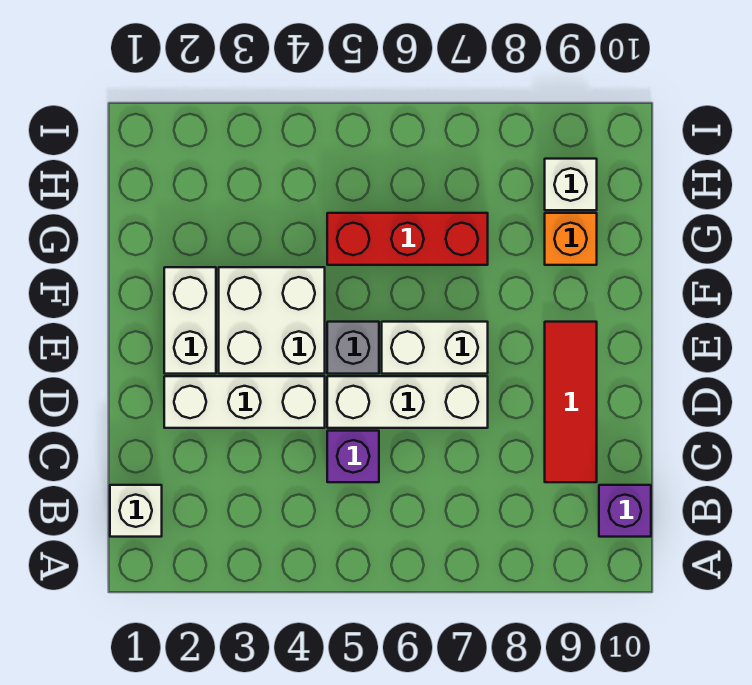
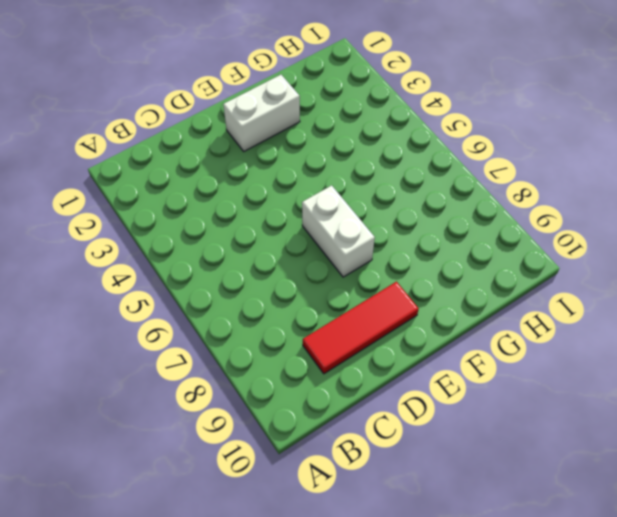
none -> white 1x1 brick [110,485,162,537]
none -> purple 1x1 brick [599,485,651,537]
none -> purple 1x1 brick [327,431,379,482]

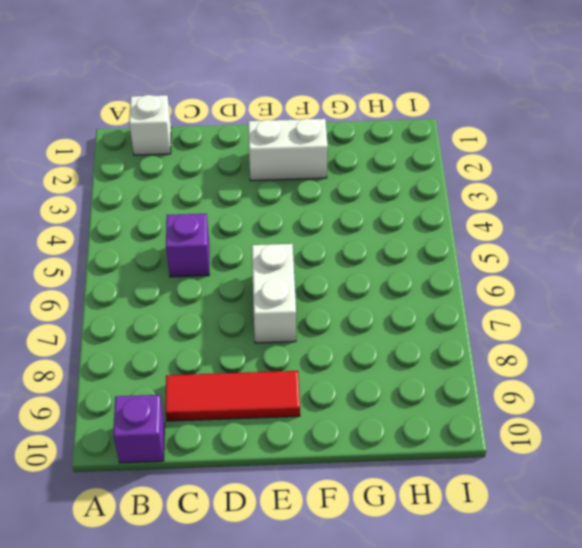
none -> white 1x3 brick [164,376,325,428]
none -> white 1x3 brick [327,376,488,428]
none -> white 2x2 brick [219,267,325,374]

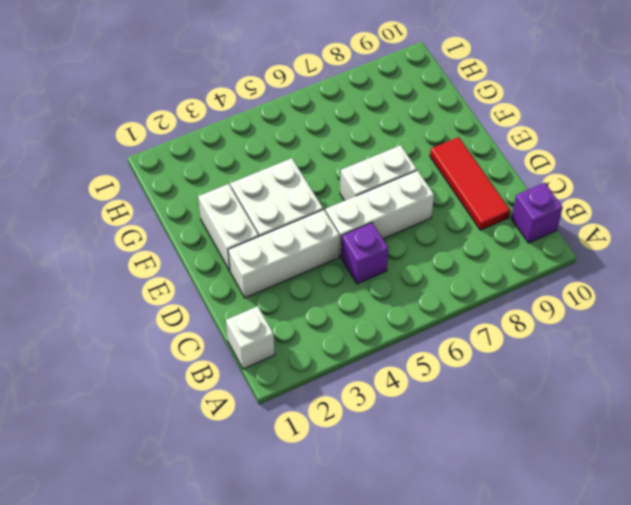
none -> grey 1x1 brick [327,322,379,374]
none -> red 1x3 brick [327,213,488,265]
none -> orange 1x1 brick [545,213,597,265]

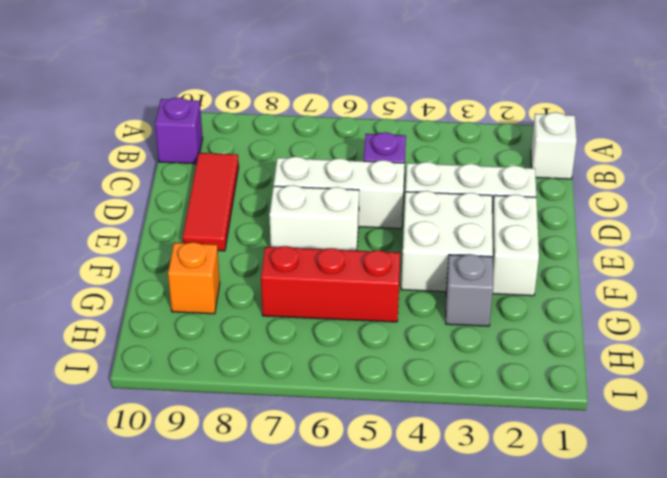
grey 1x1 brick [446,254,493,326] -> grey 1x1 brick moved to [327,322,379,374]
none -> white 1x1 brick [545,159,597,210]

